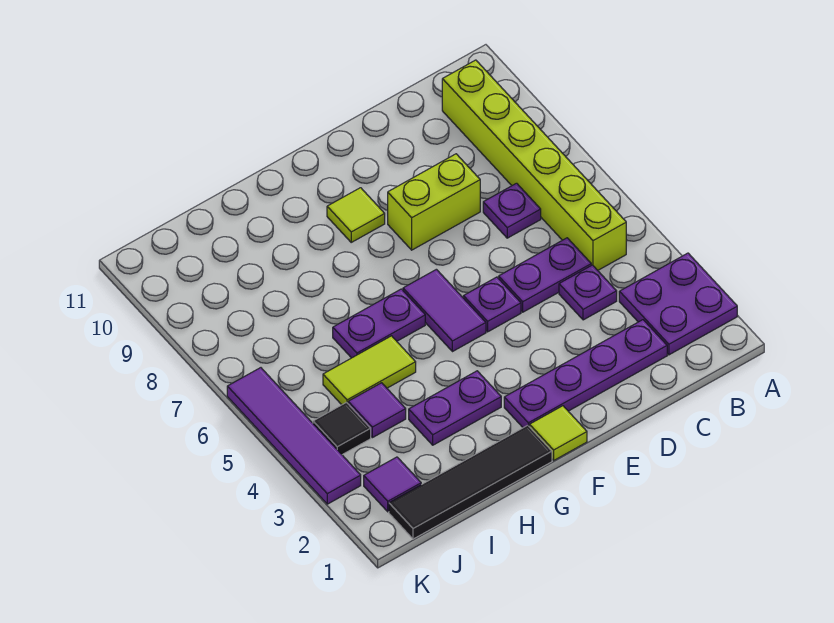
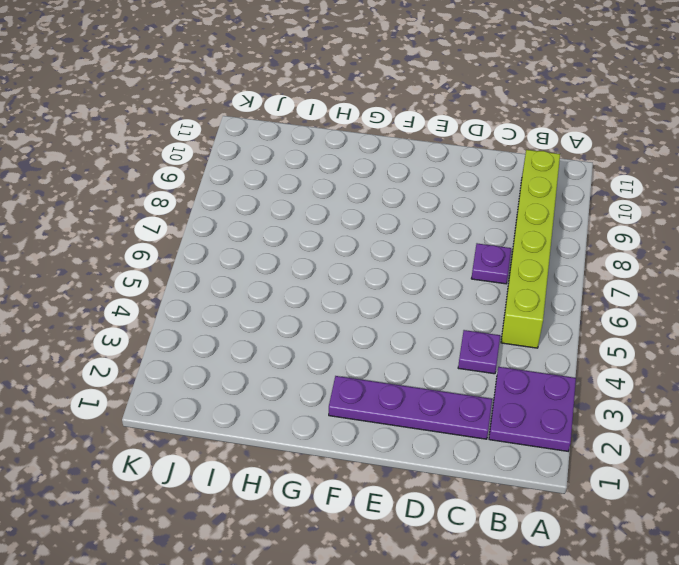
none -> purple 1x2 plate [499,238,591,312]
none -> lime 1x2 brick [388,154,480,250]
none -> purple 1x1 plate [463,277,521,332]

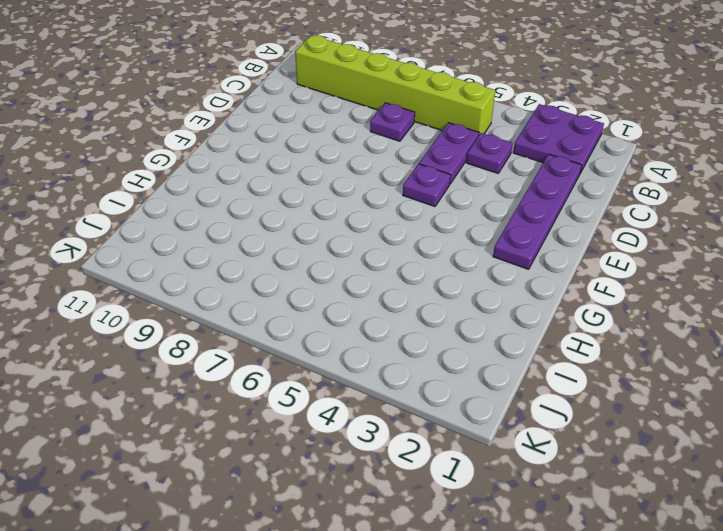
none -> lime 1x2 brick [388,154,480,250]
none -> lime 1x1 tile [530,406,587,460]
none -> purple 1x2 tile [403,269,486,352]

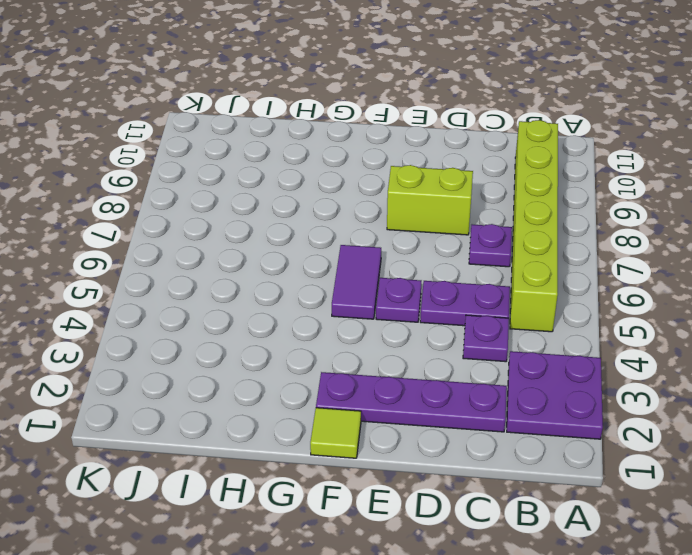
none -> lime 1x1 tile [327,188,385,242]
none -> black 1x4 tile [389,425,552,539]
none -> purple 1x2 plate [409,371,501,445]

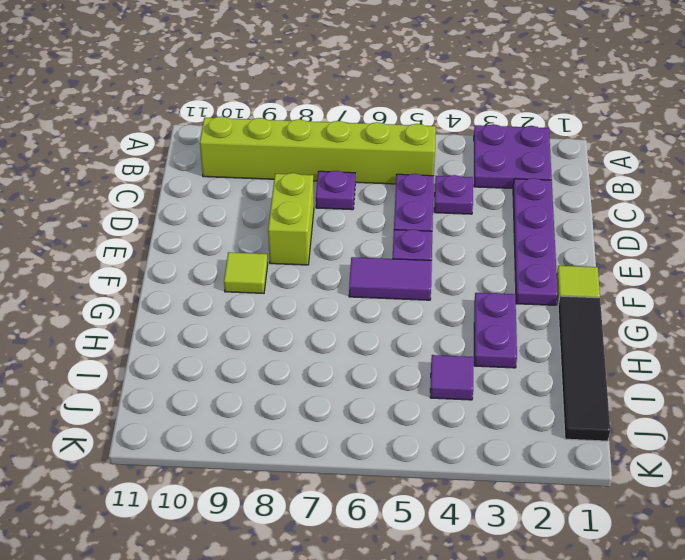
none -> purple 1x2 plate [333,289,425,358]
none -> lime 1x2 tile [323,336,416,405]
none -> purple 1x1 tile [364,457,421,512]

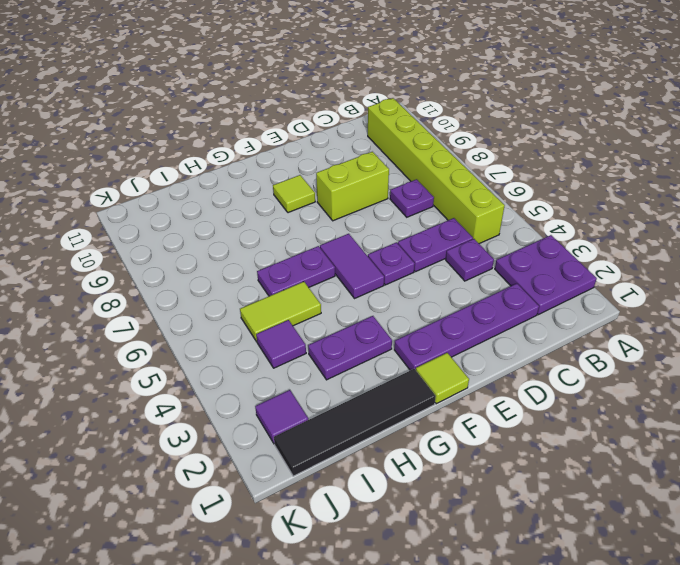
none -> black 1x1 tile [313,402,371,455]
none -> purple 1x4 tile [227,368,361,504]

